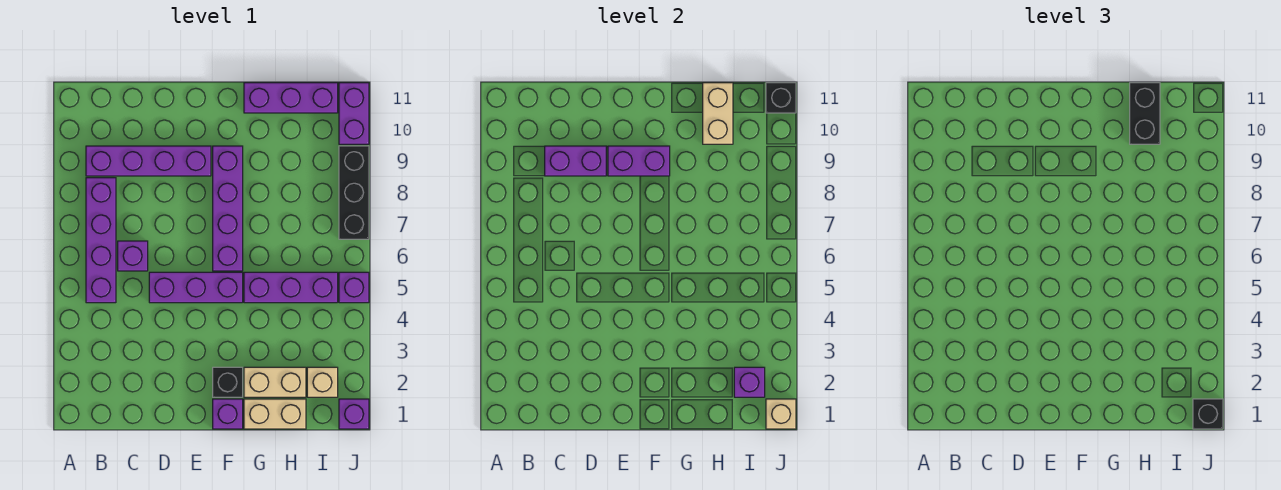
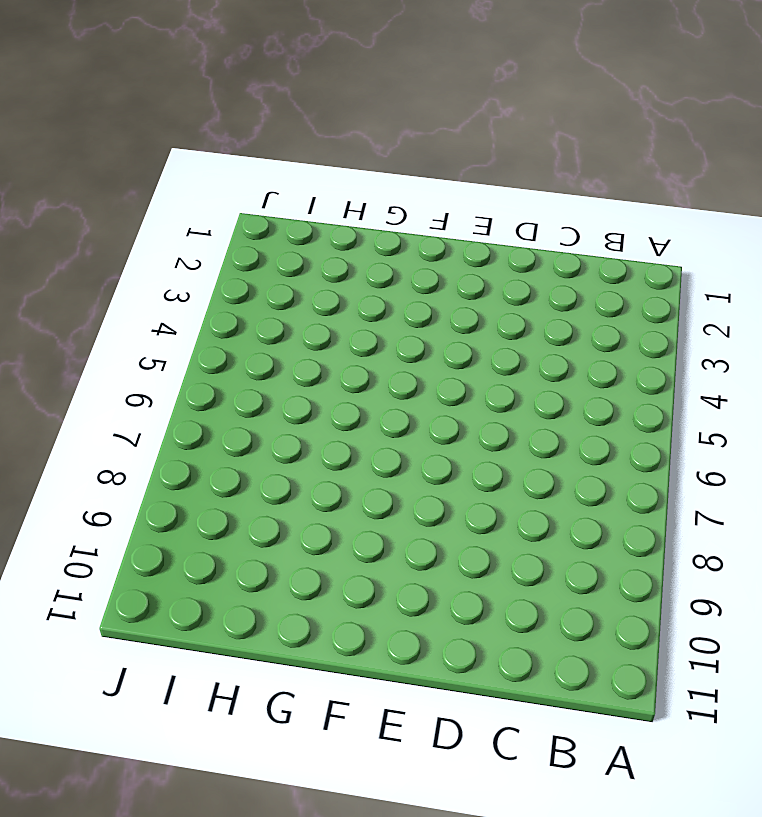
none -> purple 1x4 brick [86,178,116,303]
none -> purple 1x4 brick [86,146,211,176]
none -> purple 1x1 brick [118,241,148,271]

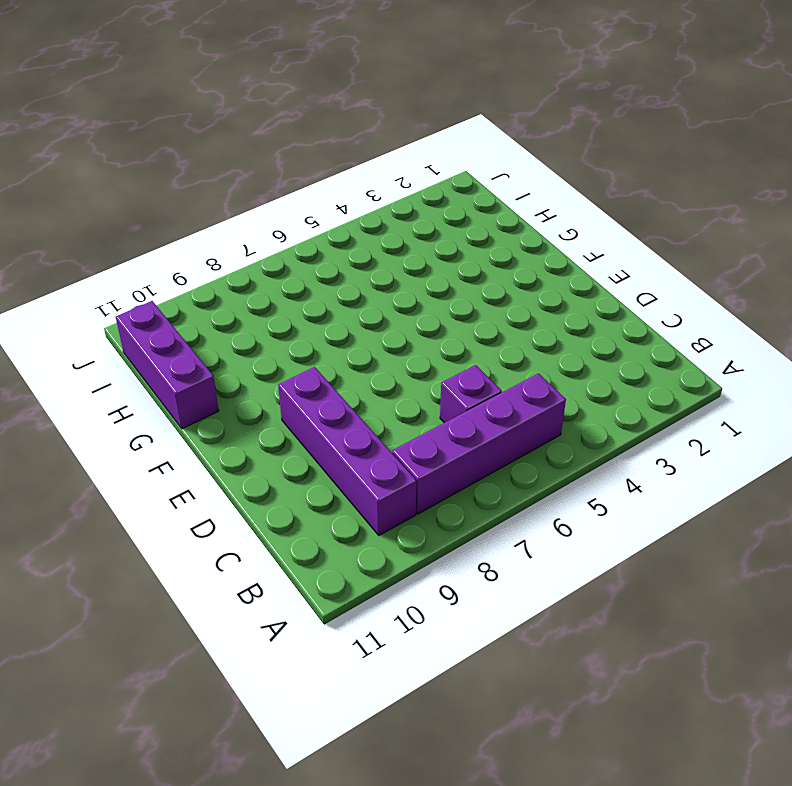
none -> purple 1x3 brick [149,272,243,303]
none -> purple 1x1 brick [213,399,243,429]
none -> black 1x1 brick [213,367,243,397]

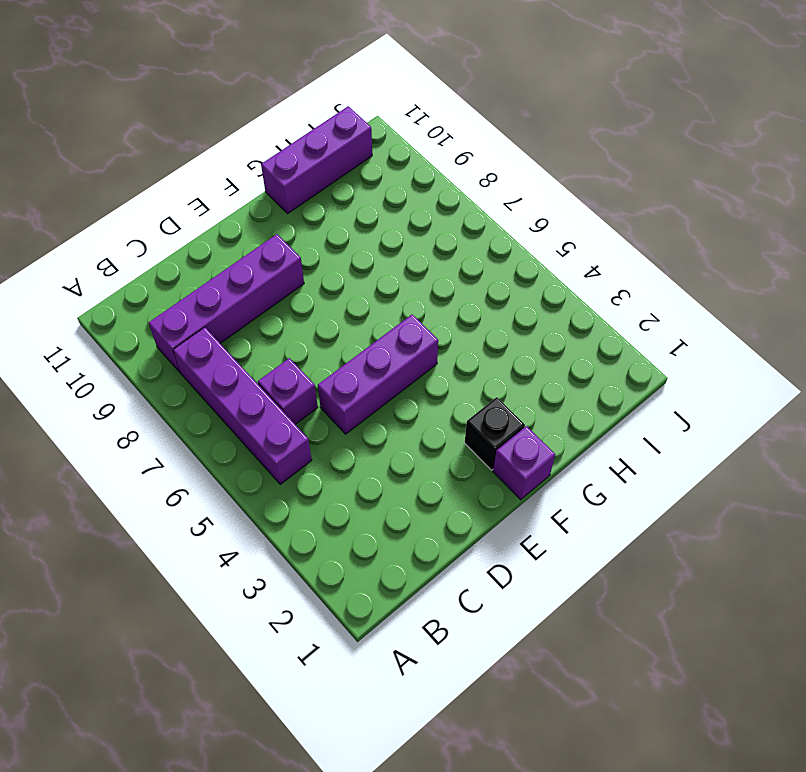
none -> purple 1x4 brick [213,146,243,271]
none -> tan 1x2 brick [244,399,306,429]
none -> tan 1x2 brick [244,367,306,397]

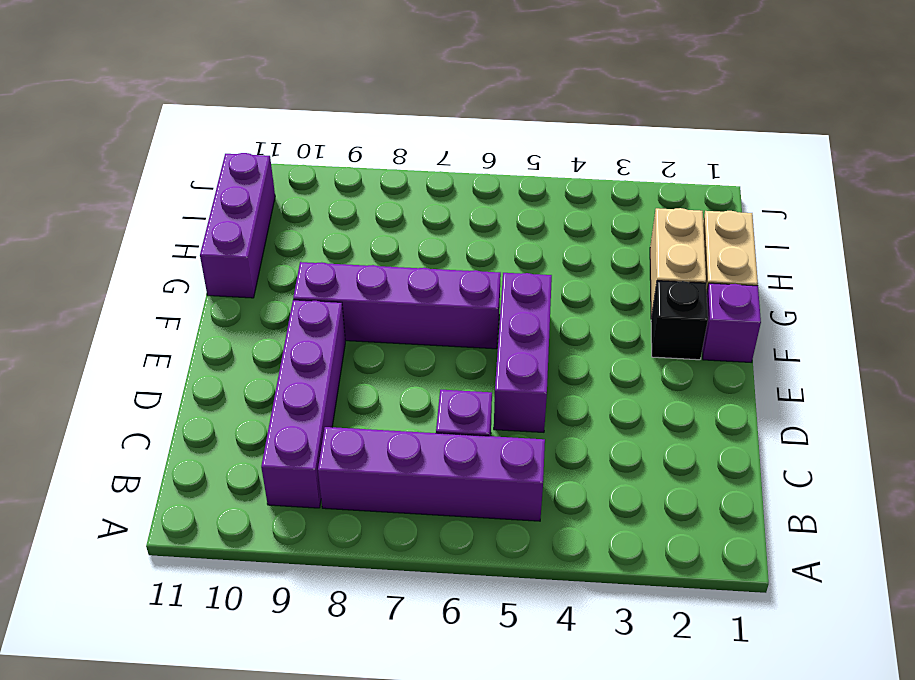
none -> purple 1x3 brick [244,272,338,303]
none -> tan 1x1 brick [307,367,338,397]
none -> purple 1x1 brick [339,399,369,429]

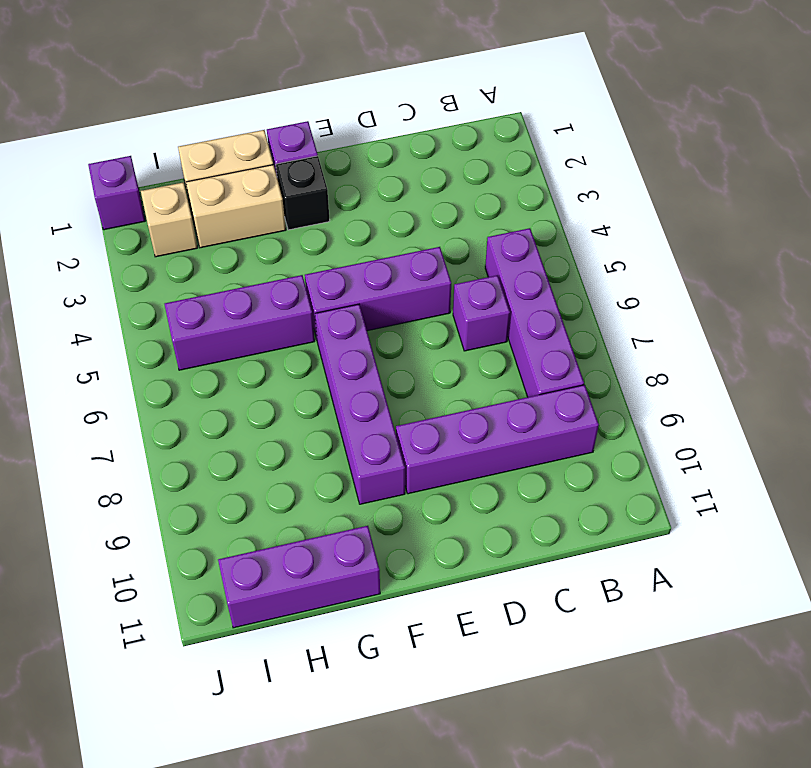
none -> purple 1x1 brick [339,272,369,303]
none -> black 1x3 brick [339,146,369,239]
none -> purple 1x2 brick [339,83,369,144]

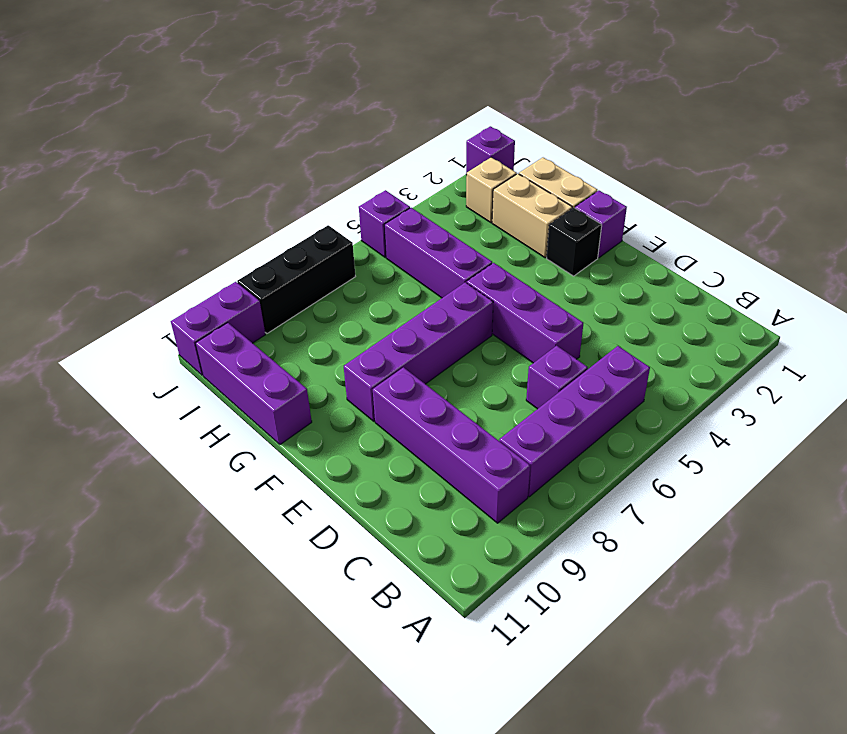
none -> purple 1x2 brick [545,146,606,176]
none -> purple 1x2 brick [608,146,670,176]
none -> tan 1x2 brick [703,83,733,144]

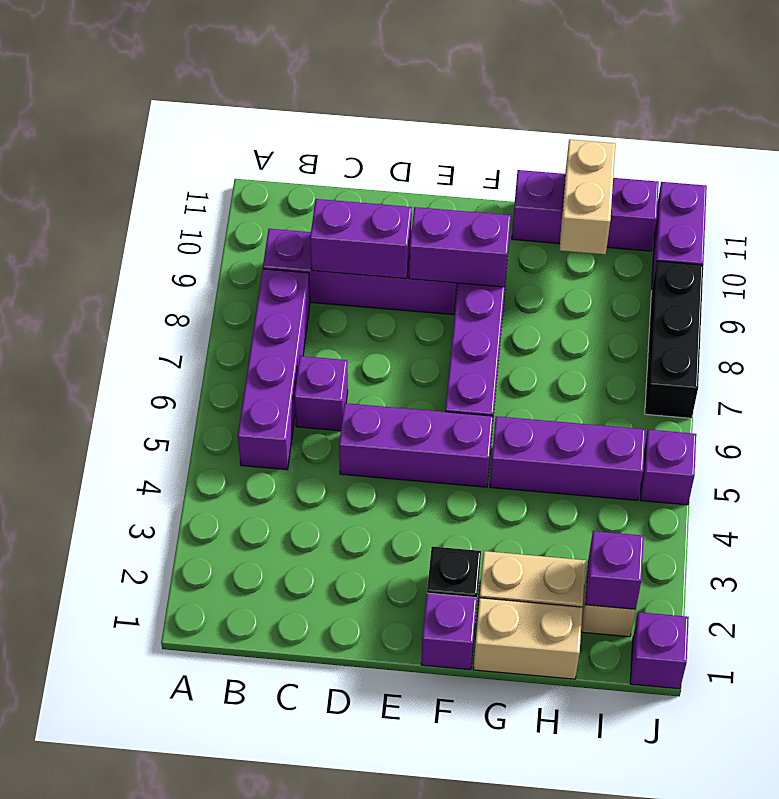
none -> tan 1x1 brick [766,399,796,429]
none -> black 1x1 brick [766,83,796,113]
none -> black 1x2 brick [1130,83,1160,144]

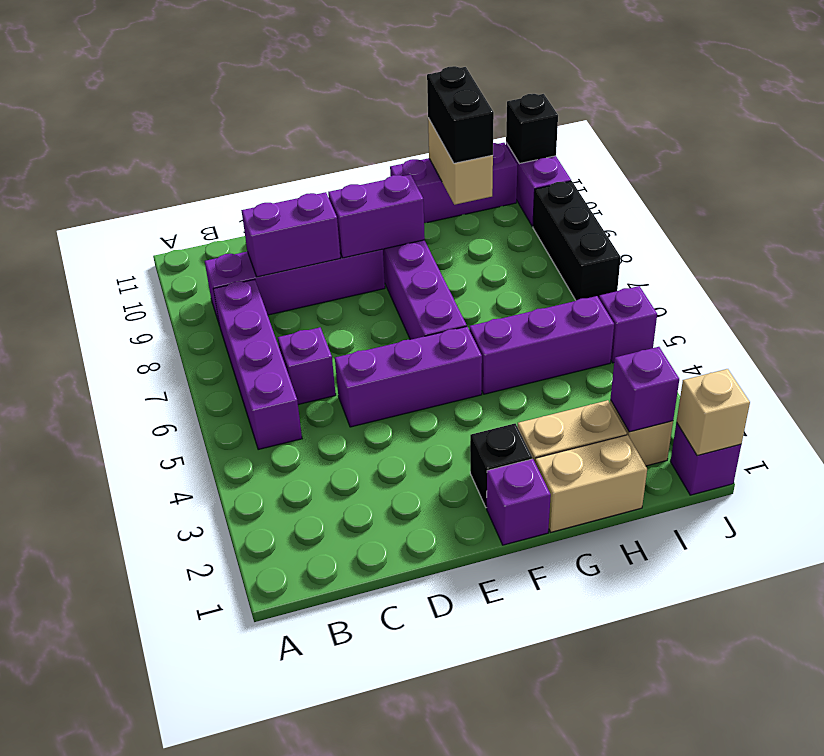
none -> black 1x1 brick [1193,399,1223,429]

